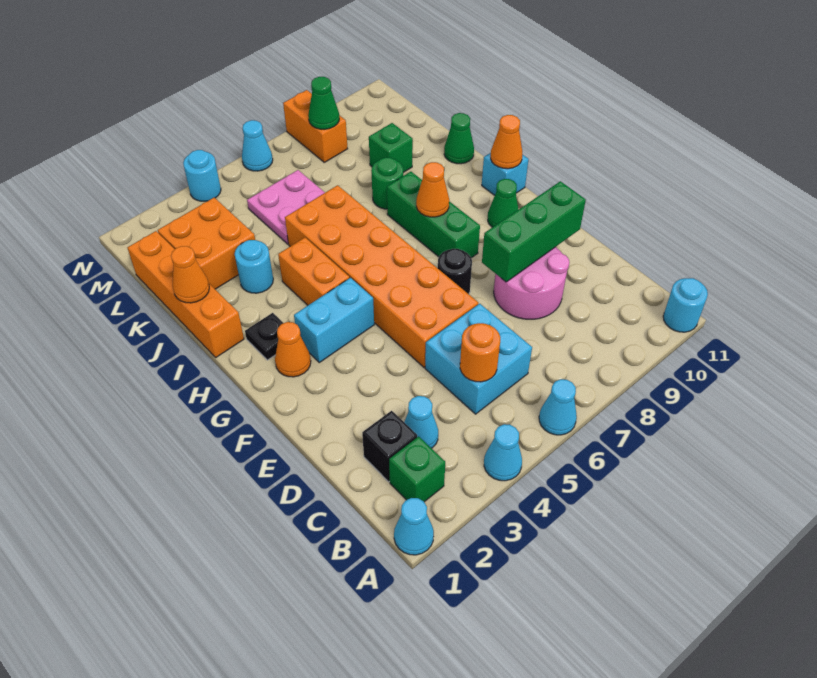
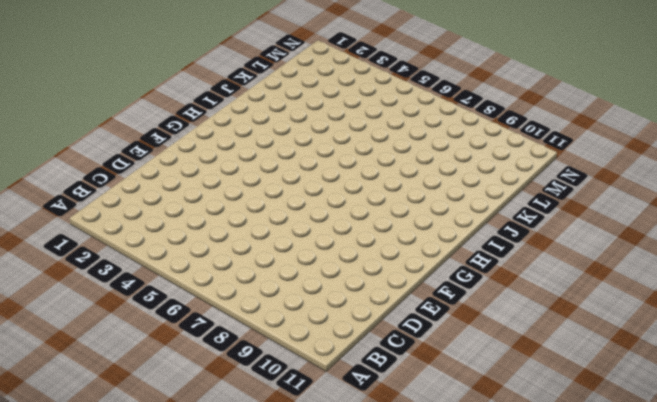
none -> cyan 1x1 cone [394,498,434,555]
none -> cyan 1x1 cone [484,424,522,481]
none -> cyan 1x1 cone [539,379,577,435]
none -> cyan 1x1 round brick [663,278,708,332]

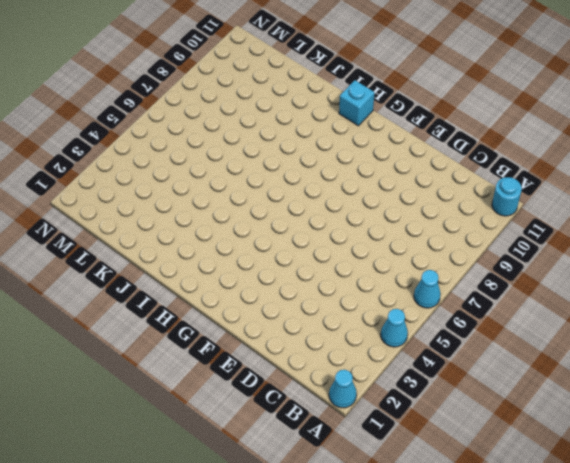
none -> green 1x1 brick [389,436,445,502]
none -> black 1x1 brick [362,411,417,482]
none -> cyan 1x1 cone [404,396,438,448]
none -> cyan 2x2 brick [425,304,532,414]

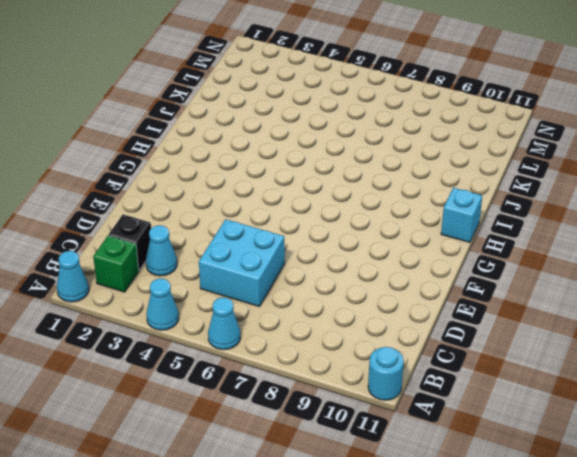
none -> pink 2x2 round brick [494,247,569,319]
none -> orange 2x6 brick [285,185,478,367]
none -> black 1x1 round brick [438,249,472,294]
none -> orange 1x1 cone [275,322,311,377]

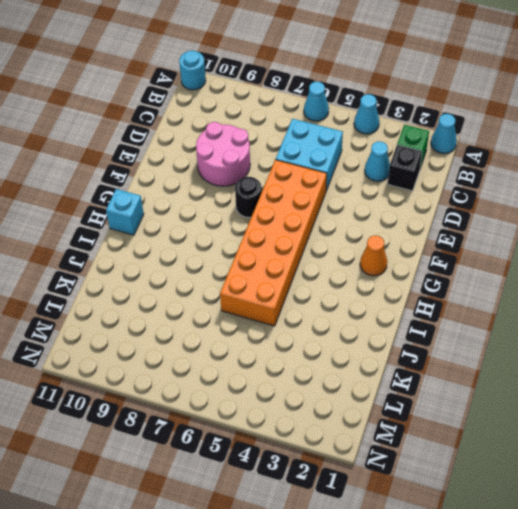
none -> cyan 1x2 brick [294,278,374,362]
none -> green 1x3 brick [387,172,480,258]
none -> green 1x1 cone [488,179,519,227]
none -> black 1x1 plate [245,313,283,360]

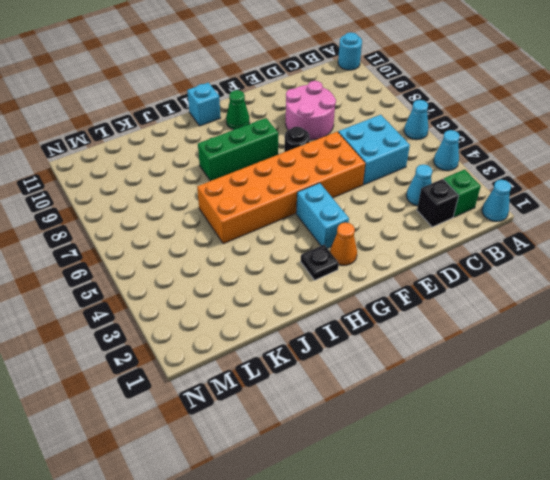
none -> orange 1x2 brick [278,238,349,305]
none -> orange 1x4 brick [127,231,244,357]
none -> cyan 1x1 round brick [235,240,273,293]
none -> green 1x1 round brick [371,157,403,209]

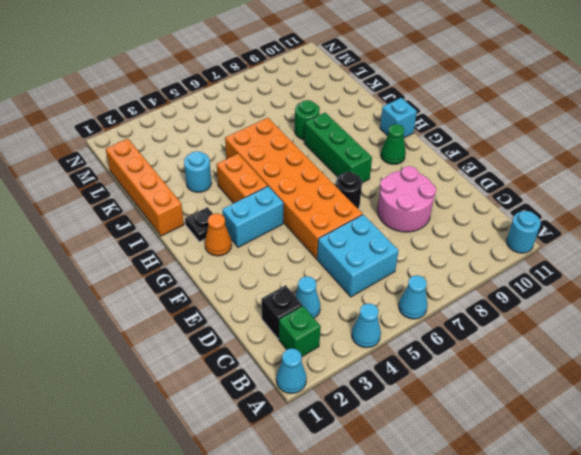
none -> green 1x1 cone [444,113,474,164]
none -> orange 2x2 brick [158,198,255,289]
none -> pink 2x2 plate [247,170,325,244]
none -> green 1x1 brick [369,123,413,173]

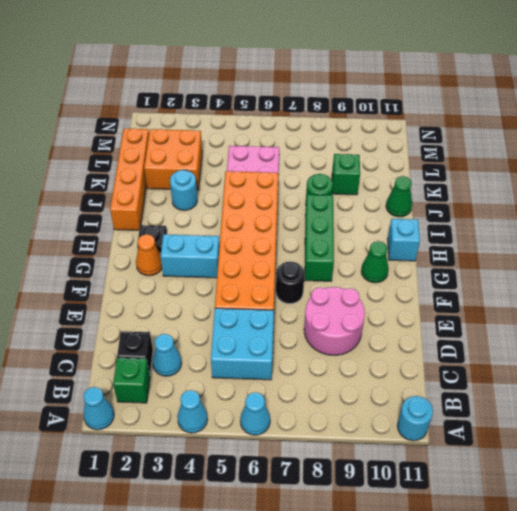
none -> orange 1x2 brick [278,238,349,305]
none -> orange 1x2 brick [283,90,348,162]
none -> cyan 1x1 round brick [183,150,221,201]
none -> cyan 1x1 cone [242,120,273,171]

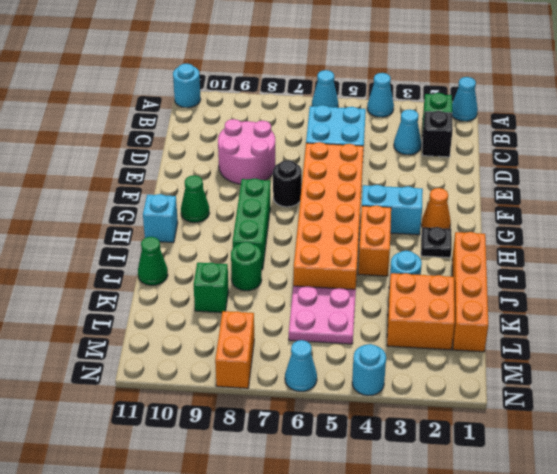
none -> orange 1x1 round brick [460,323,500,382]
none -> green 1x3 brick [482,181,586,282]
none -> orange 1x1 cone [416,162,449,217]
none -> orange 1x1 cone [491,115,523,169]

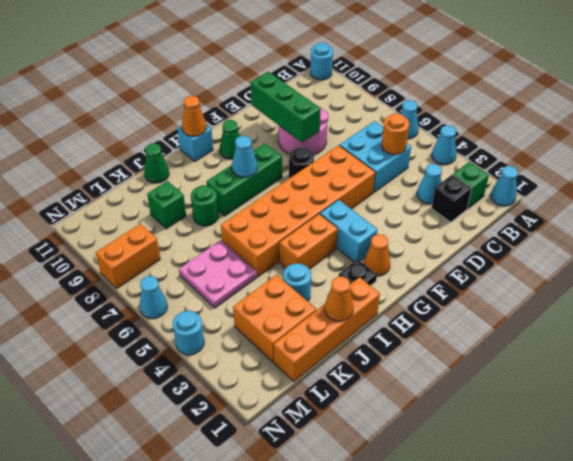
cyan 1x1 cone [232,136,257,177] -> orange 1x1 cone [416,162,449,217]
none -> green 1x1 cone [308,77,339,129]

